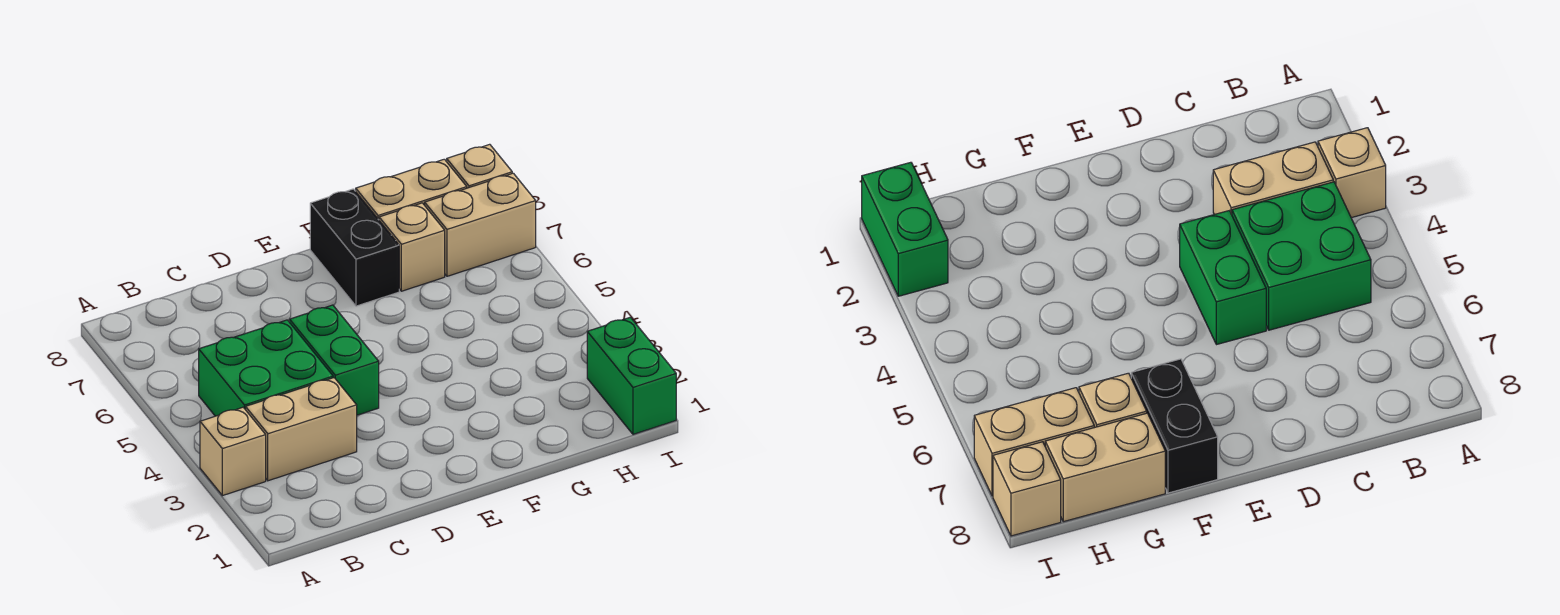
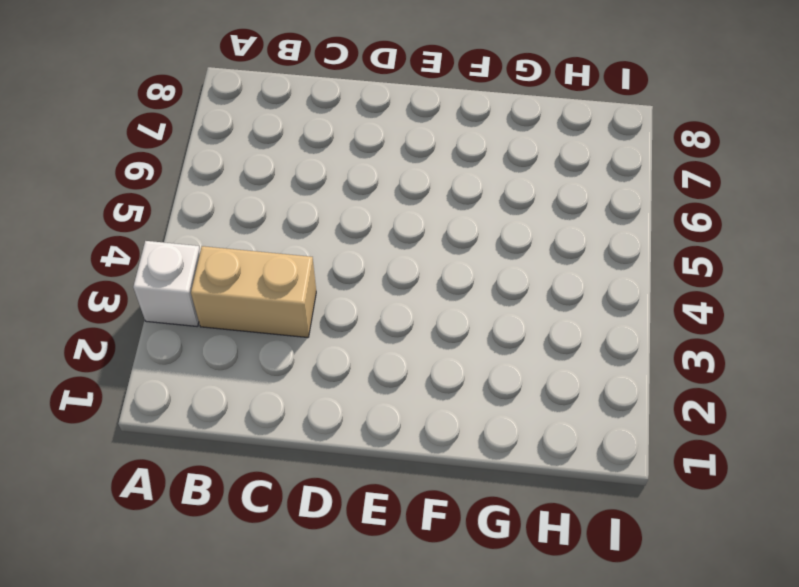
white 1x1 brick [133,241,200,327] -> tan 1x1 brick [200,407,266,496]
none -> green 2x2 brick [199,320,333,416]
none -> green 1x2 brick [290,305,379,415]

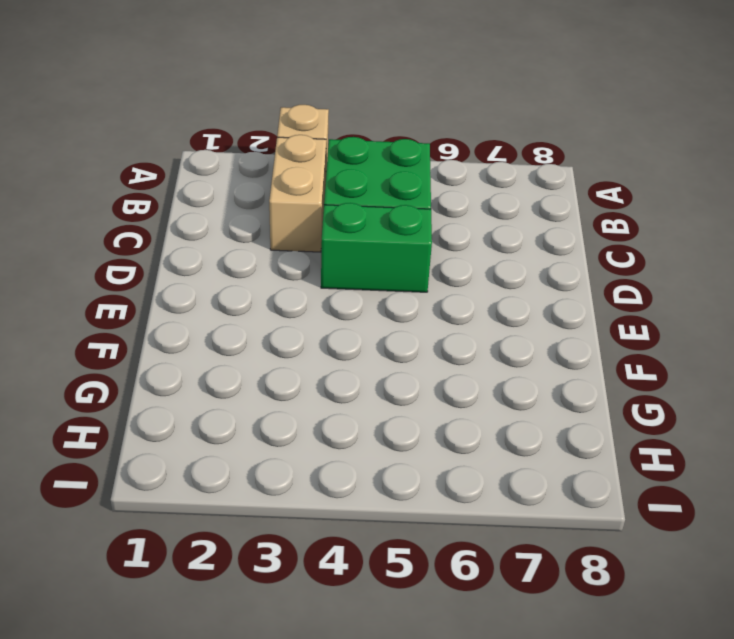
none -> black 1x2 brick [310,189,399,306]
none -> tan 1x1 brick [379,203,445,291]

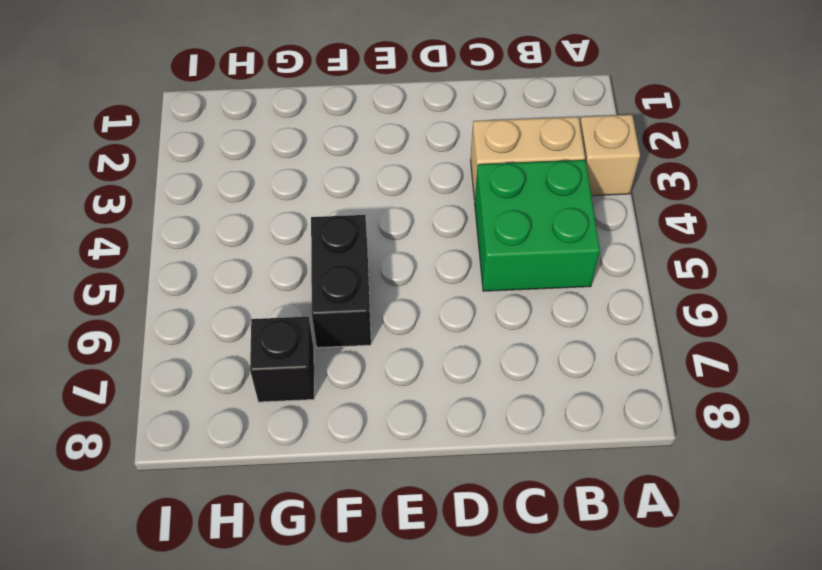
black 1x2 brick [311,215,371,348] -> black 1x2 brick moved to [310,189,399,306]
black 1x1 brick [250,317,314,402] -> tan 1x1 brick [379,203,445,291]
none -> green 1x2 brick [290,305,379,415]
none -> tan 1x2 brick [356,159,467,220]

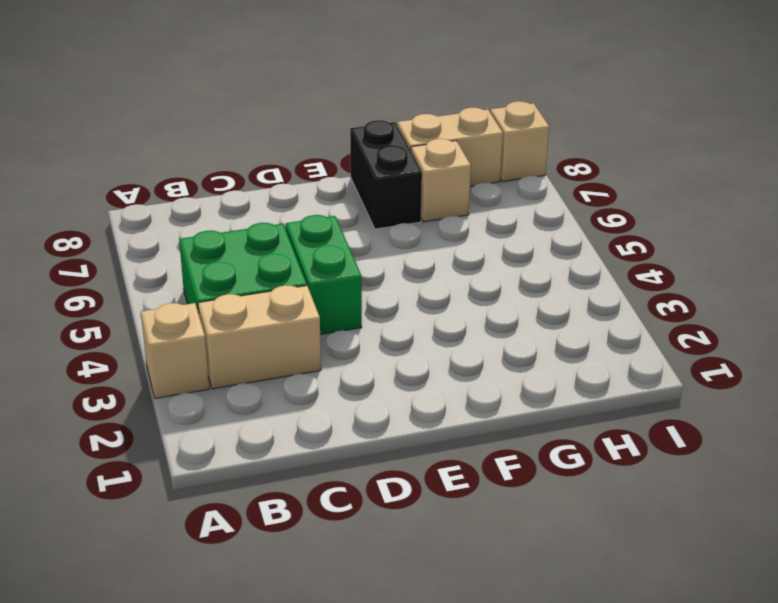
none -> tan 1x2 brick [425,173,536,276]
none -> green 1x2 brick [587,317,676,434]

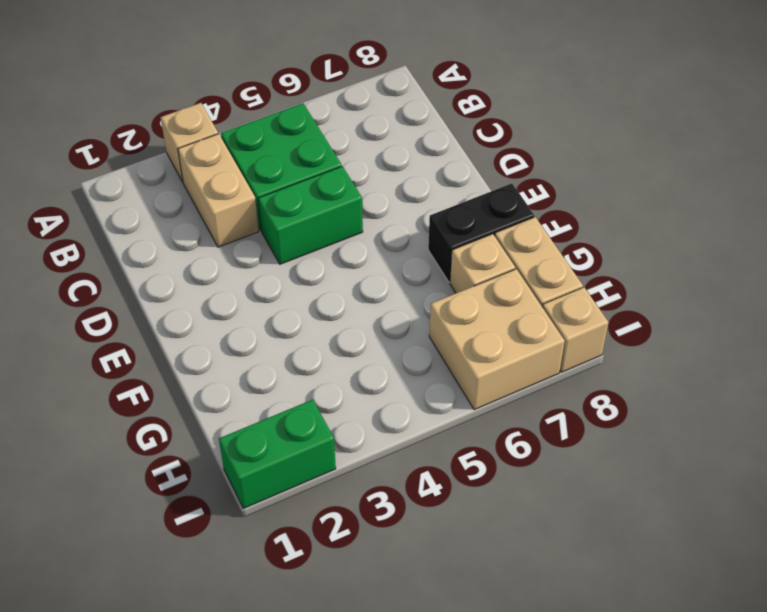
tan 2x2 brick [429,269,565,410] -> tan 1x2 brick [425,173,536,276]

